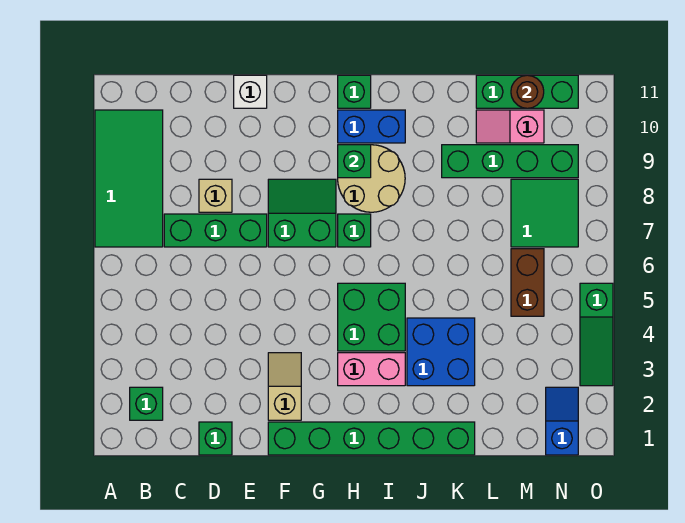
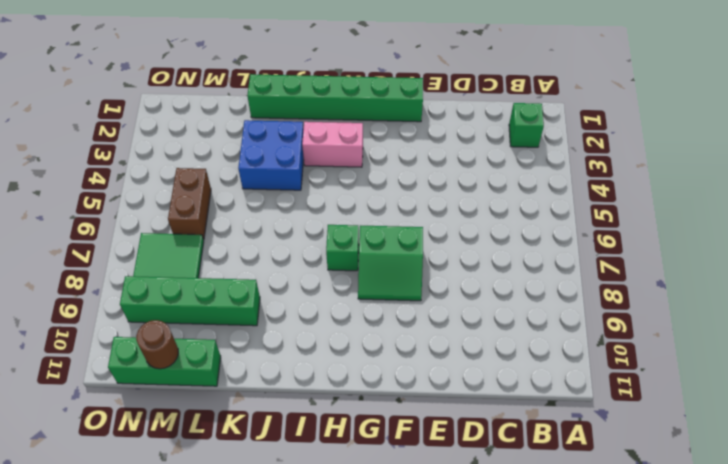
none -> green 2x4 tile [95,110,163,247]
none -> green 1x3 brick [164,214,267,247]
none -> green 1x1 brick [199,422,232,455]

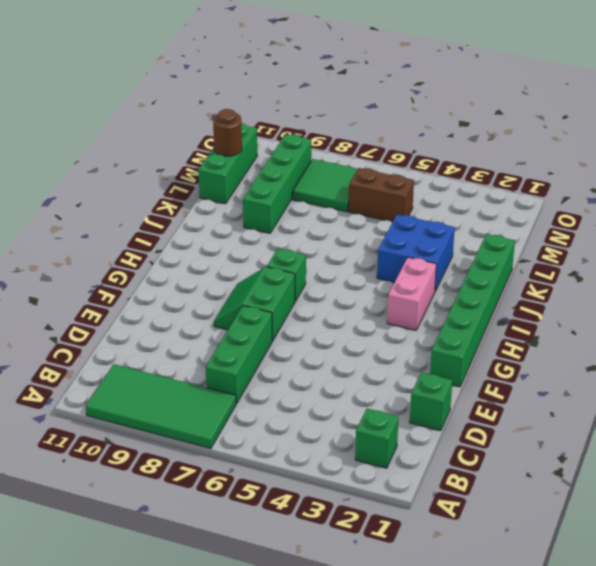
none -> tan 1x1 brick [199,179,232,212]
none -> white 1x1 brick [234,75,267,108]
none -> tan 1x2 slope [268,353,301,420]

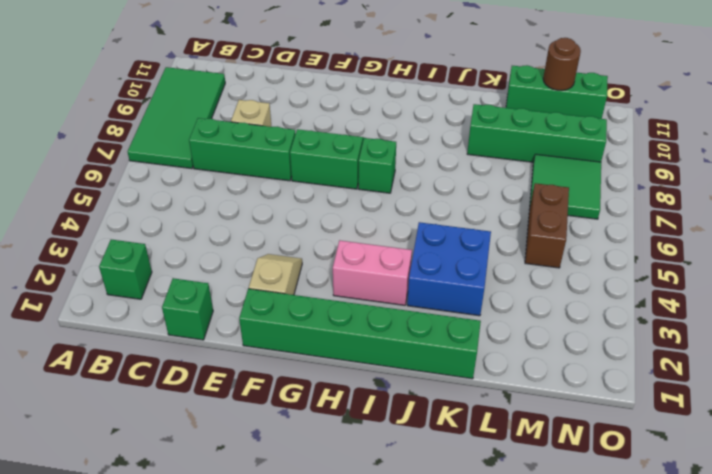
none -> white 1x1 brick [234,75,267,108]
none -> green 2x2 brick [338,283,405,351]
none -> tan 2x2 round brick [338,145,405,212]

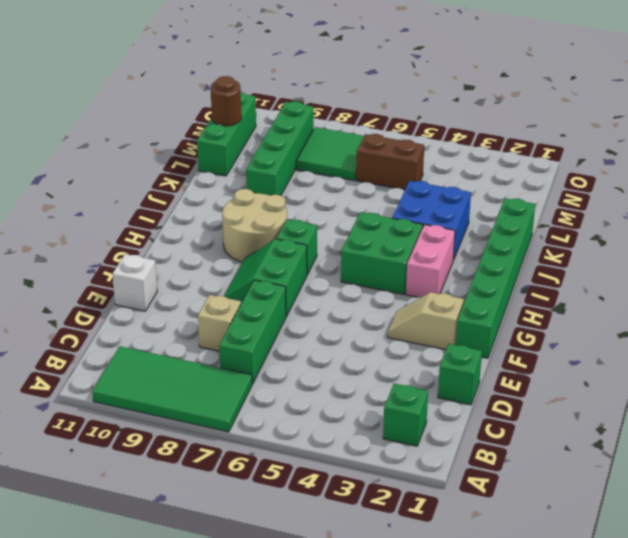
none -> blue 1x2 brick [338,110,405,143]
none -> green 1x1 brick [338,75,371,108]
none -> pink 1x2 slope [476,110,544,143]

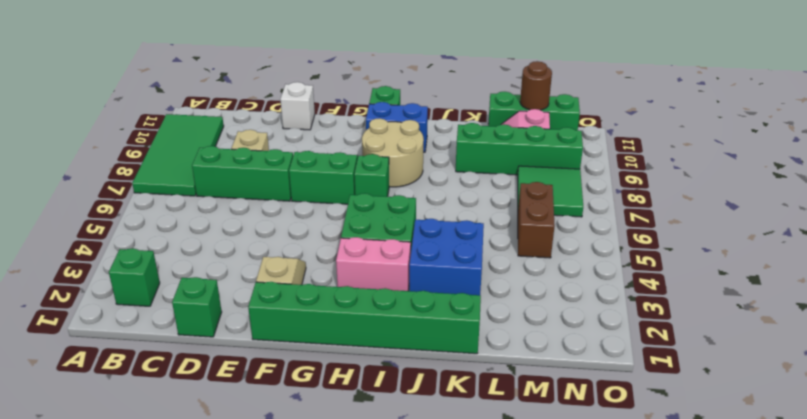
none -> blue 1x2 slope [546,387,578,455]
none -> green 1x3 slope [580,283,613,386]
none -> green 1x1 brick [338,145,371,178]

